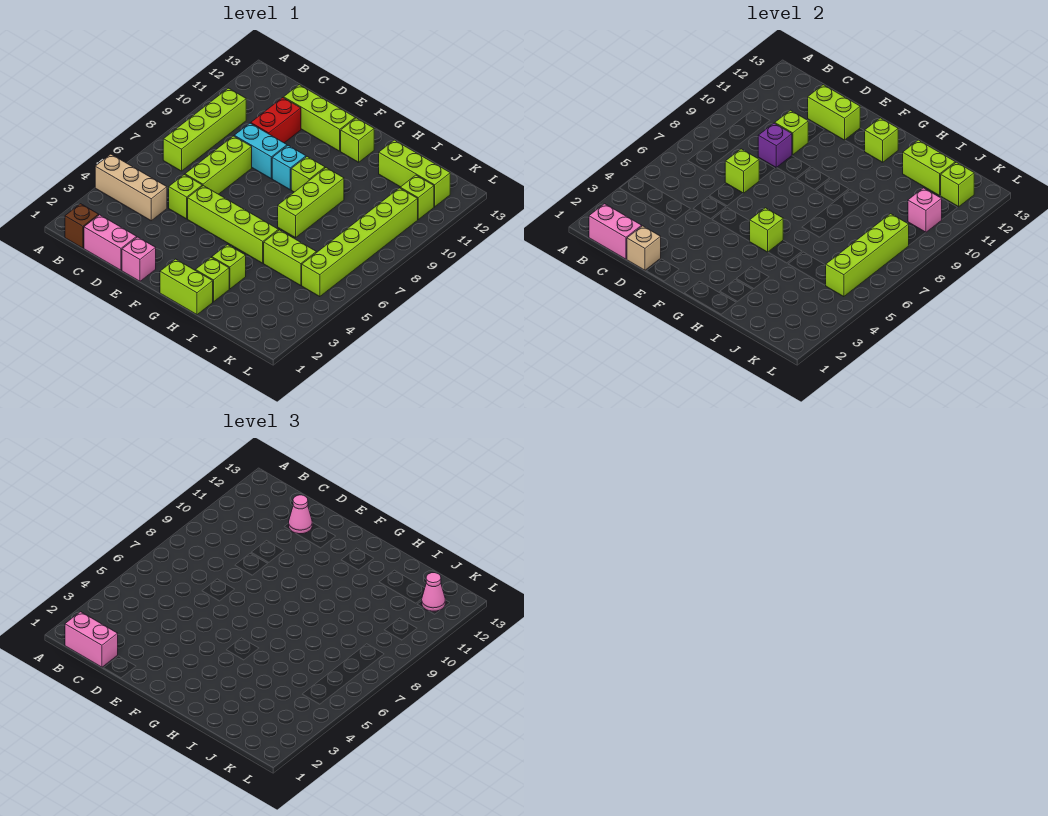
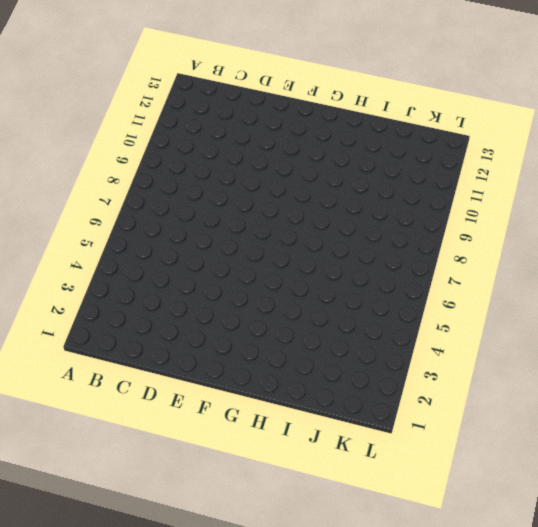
none -> tan 1x3 brick [95,154,167,221]
none -> brown 1x1 brick [65,204,99,248]
none -> lime 1x4 brick [163,88,246,171]
none -> pink 1x2 brick [84,215,137,270]

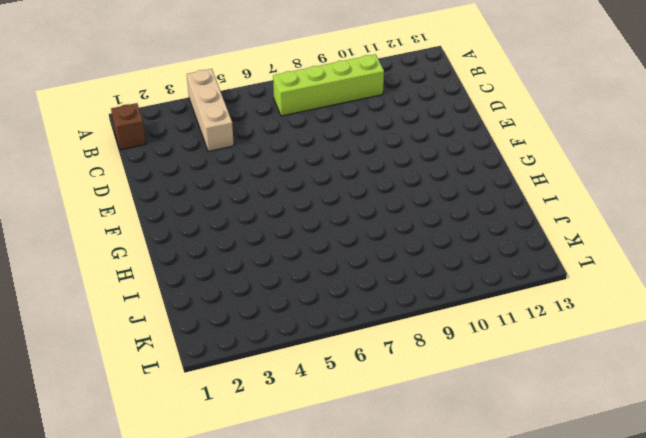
none -> pink 1x2 brick [84,215,137,270]
none -> lime 1x1 brick [169,175,202,219]
none -> lime 1x3 brick [185,136,252,194]
none -> cyan 1x2 brick [234,123,287,179]

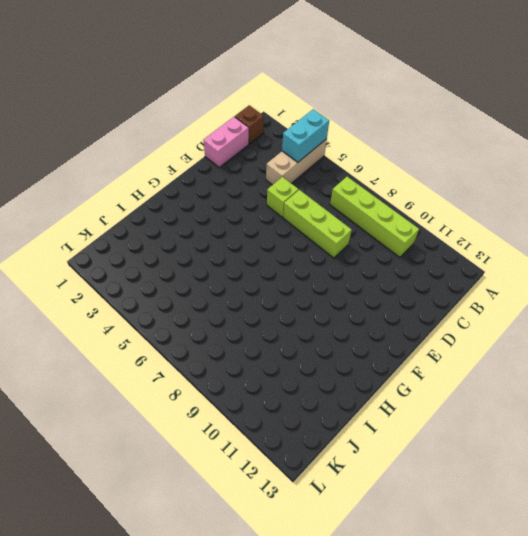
cyan 1x2 brick [282,109,329,162] -> cyan 1x2 brick moved to [234,123,287,179]
none -> red 1x2 brick [251,98,301,143]
none -> lime 1x3 brick [284,85,355,151]
none -> pink 1x1 brick [122,237,156,281]
none -> lime 1x4 brick [188,186,278,263]

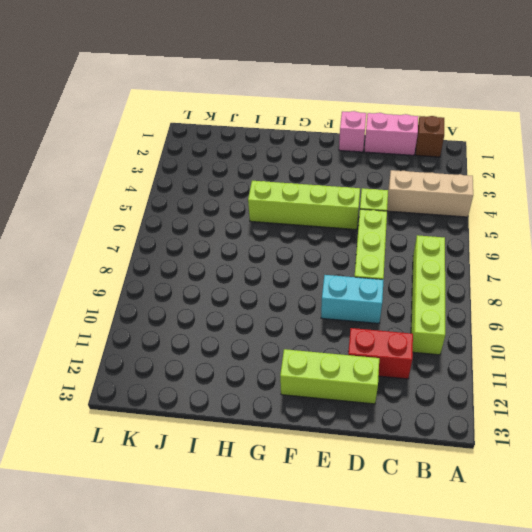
red 1x2 brick [348,328,413,379] -> red 1x2 brick turned to [251,98,301,143]
none -> cyan 1x1 brick [272,146,306,190]
none -> lime 1x2 brick [160,259,213,315]
none -> lime 1x1 brick [291,157,325,192]
none -> lime 1x1 brick [341,118,374,162]

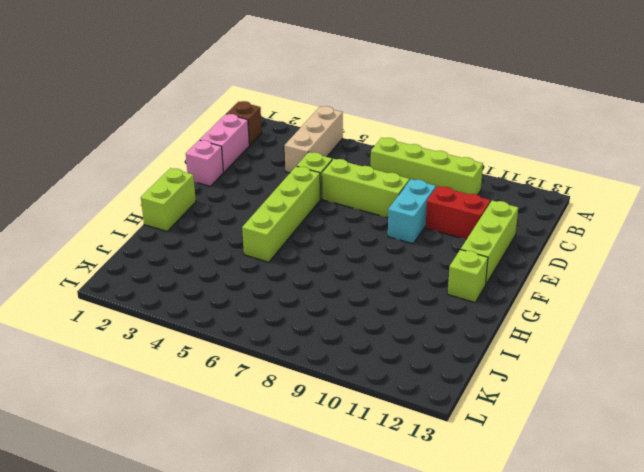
none -> cyan 1x1 brick [272,146,306,190]
none -> lime 1x1 brick [291,157,325,192]
none -> lime 1x1 brick [195,258,229,302]
none -> lime 1x1 brick [212,245,246,289]

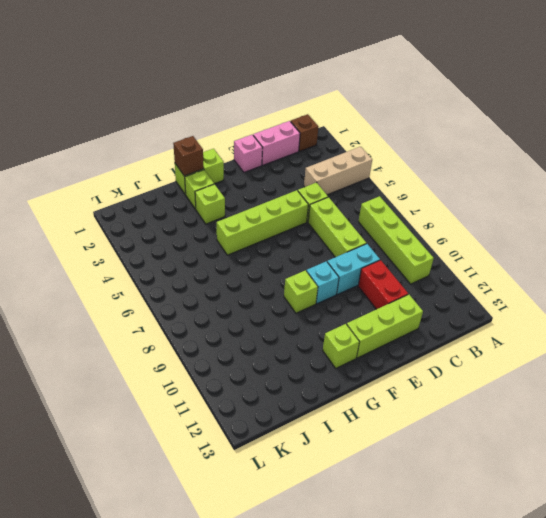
brown 1x1 brick [173,136,204,176] -> none
none -> lime 1x3 brick [278,168,344,238]
none -> lime 1x2 brick [264,230,316,286]
none -> lime 1x3 brick [379,140,450,207]
none -> lime 1x6 brick [302,188,418,297]

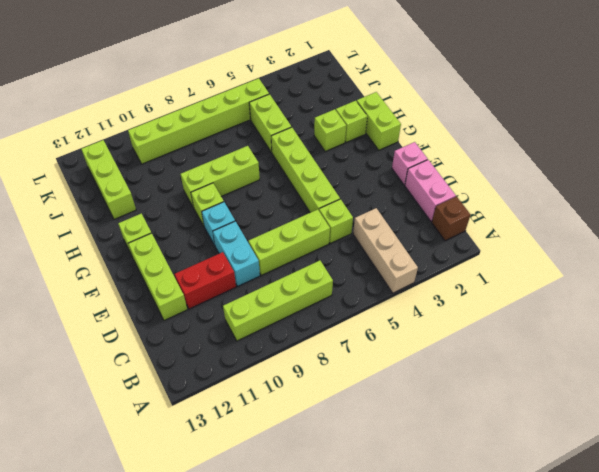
none -> lime 1x1 brick [400,175,434,219]
none -> pink 1x2 brick [589,204,642,259]
none -> tan 1x1 brick [627,226,661,270]
none -> lime 1x1 brick [725,149,759,193]

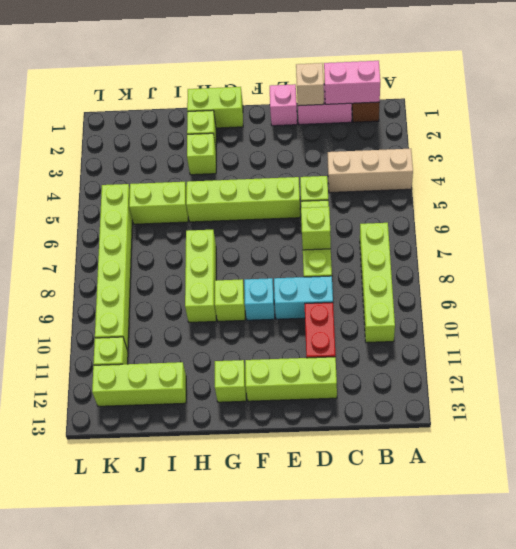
none -> purple 1x1 brick [758,123,792,168]
none -> lime 1x1 brick [775,110,808,155]
none -> lime 1x2 brick [808,85,860,140]
none -> lime 1x1 brick [750,208,783,252]

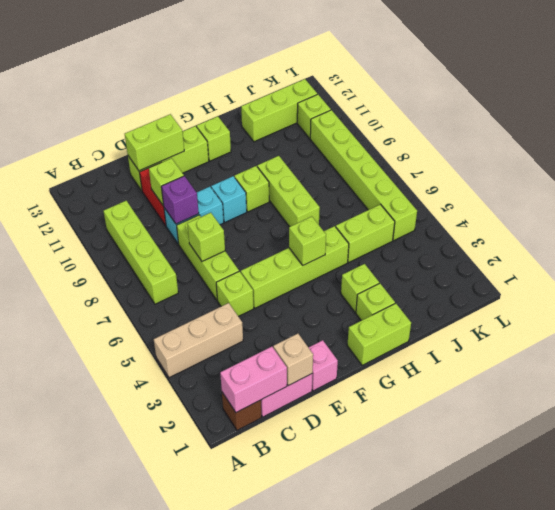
none -> lime 1x1 brick [864,118,898,162]
none -> lime 1x2 brick [903,140,955,196]
none -> lime 1x4 brick [826,214,909,297]
none -> pink 1x1 brick [908,188,942,233]

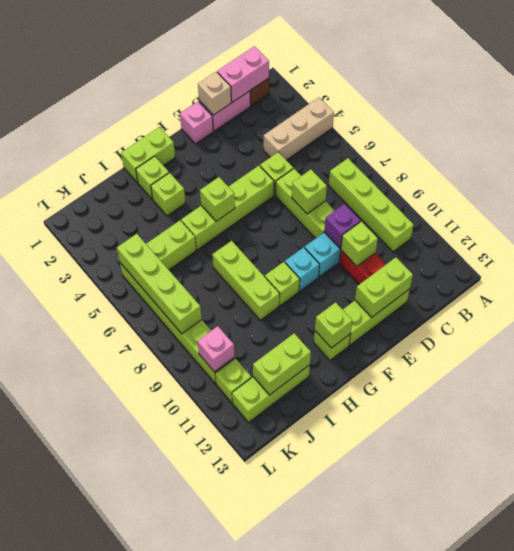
none -> lime 1x1 brick [941,162,974,207]
none -> pink 1x2 brick [65,612,118,667]
none -> pink 1x1 cone [289,495,312,534]
none -> pink 1x1 cone [422,573,445,611]

